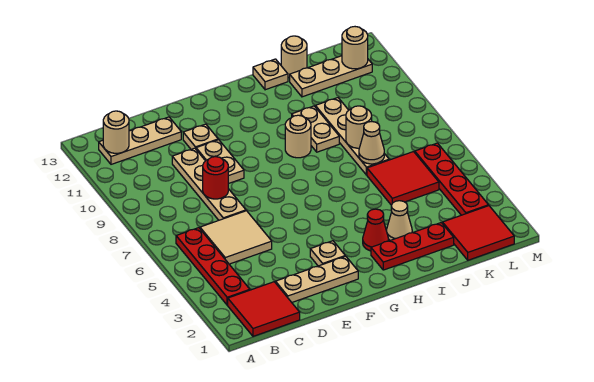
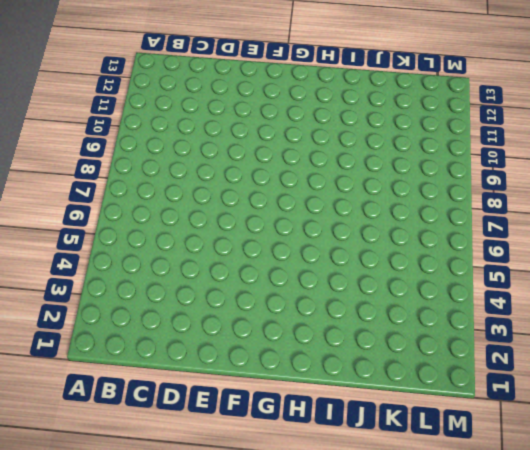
none -> red 2x2 tile [228,282,300,336]
none -> red 1x4 plate [176,228,250,305]
none -> tan 1x3 plate [99,117,181,164]

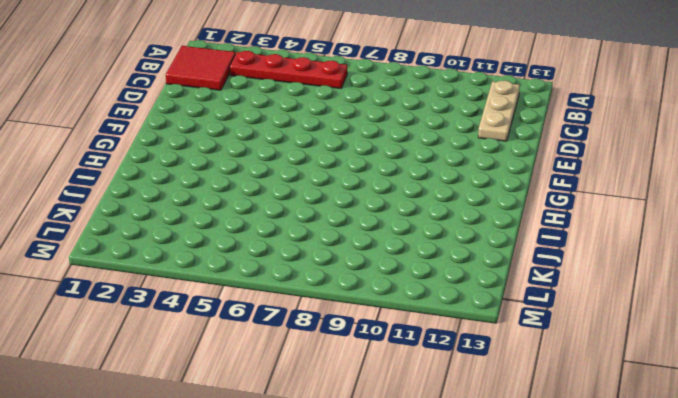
none -> tan 2x2 tile [200,211,272,264]
none -> tan 1x3 plate [276,256,358,302]
none -> tan 1x4 plate [172,148,246,220]

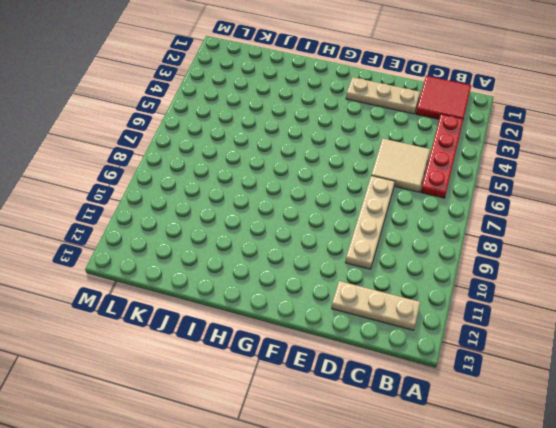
none -> tan 1x2 plate [196,140,244,184]
none -> tan 1x1 plate [183,124,218,149]
none -> tan 1x1 plate [310,241,345,266]

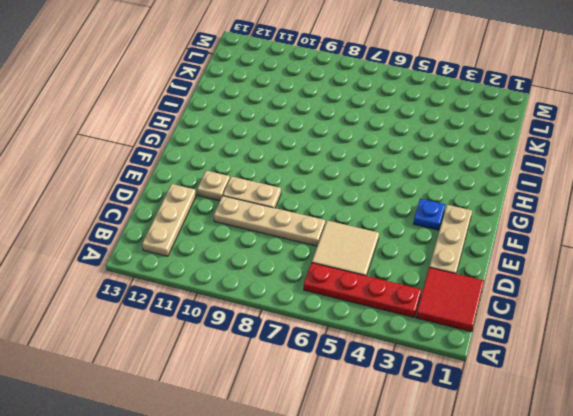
blue 1x1 plate [413,199,445,230] -> tan 1x1 plate [310,241,345,266]
none -> red 1x3 plate [371,223,454,270]
none -> red 1x1 cone [363,209,388,251]
none -> tan 1x1 round brick [285,115,311,158]

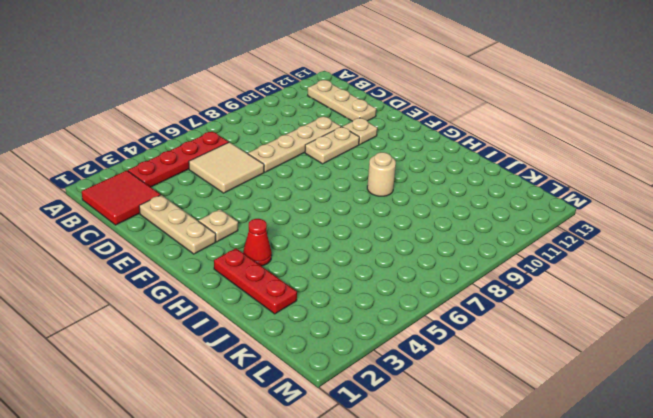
none -> tan 1x1 cone [387,201,412,240]
none -> tan 1x2 plate [292,106,339,152]
none -> tan 1x1 plate [253,59,288,90]

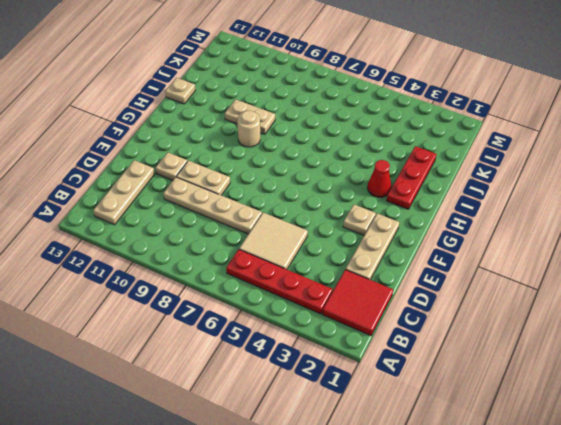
none -> tan 1x1 cone [387,201,412,240]
none -> red 2x2 tile [367,152,439,205]
none -> tan 1x4 plate [315,98,389,175]

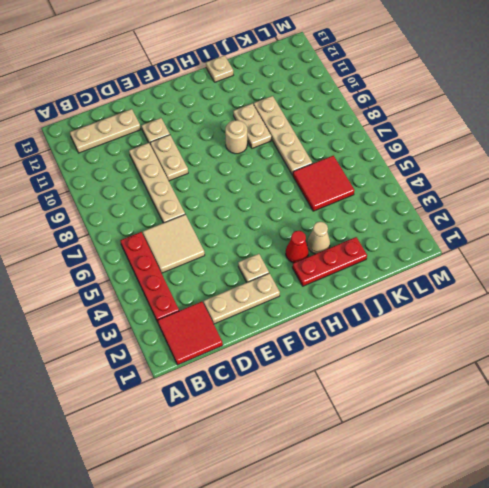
none -> tan 1x3 plate [290,56,372,97]
none -> tan 1x1 round brick [281,36,307,78]
none -> red 2x2 tile [443,206,514,260]

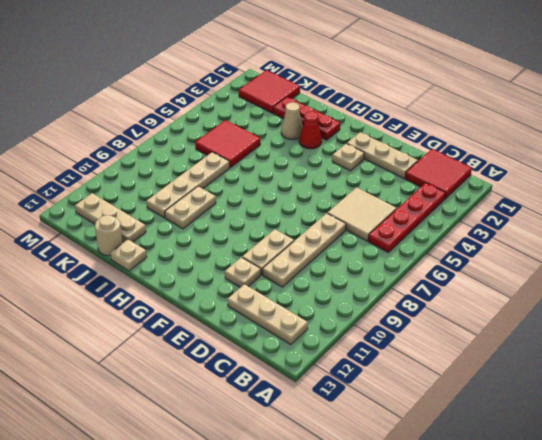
none -> tan 1x1 round brick [285,115,311,158]
none -> red 1x4 plate [415,143,489,215]
none -> tan 1x1 round brick [103,111,129,153]

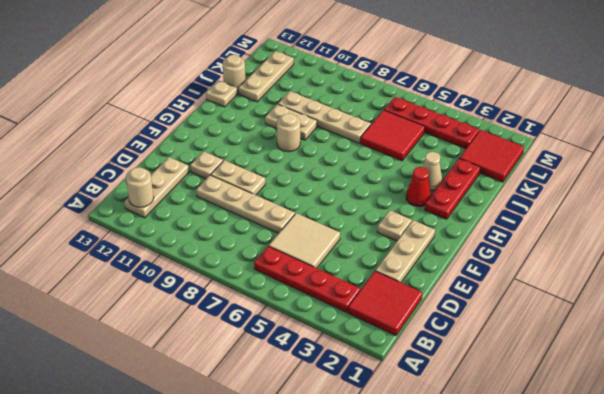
none -> red 1x1 round brick [203,157,228,199]
none -> tan 1x1 cone [359,122,384,164]
none -> tan 1x1 round brick [346,106,372,148]

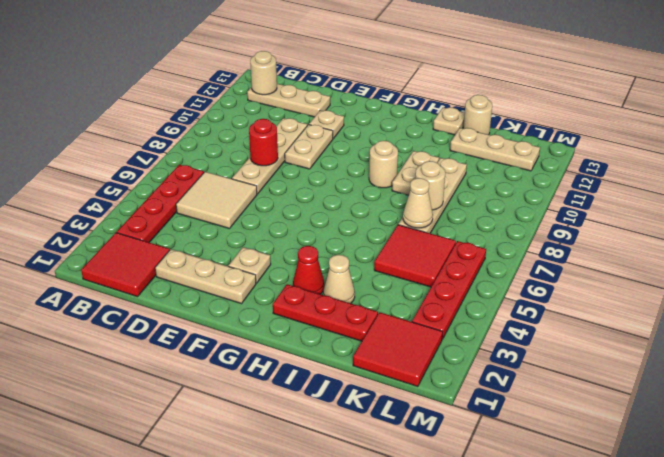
none -> tan 1x1 round brick [342,27,368,69]

